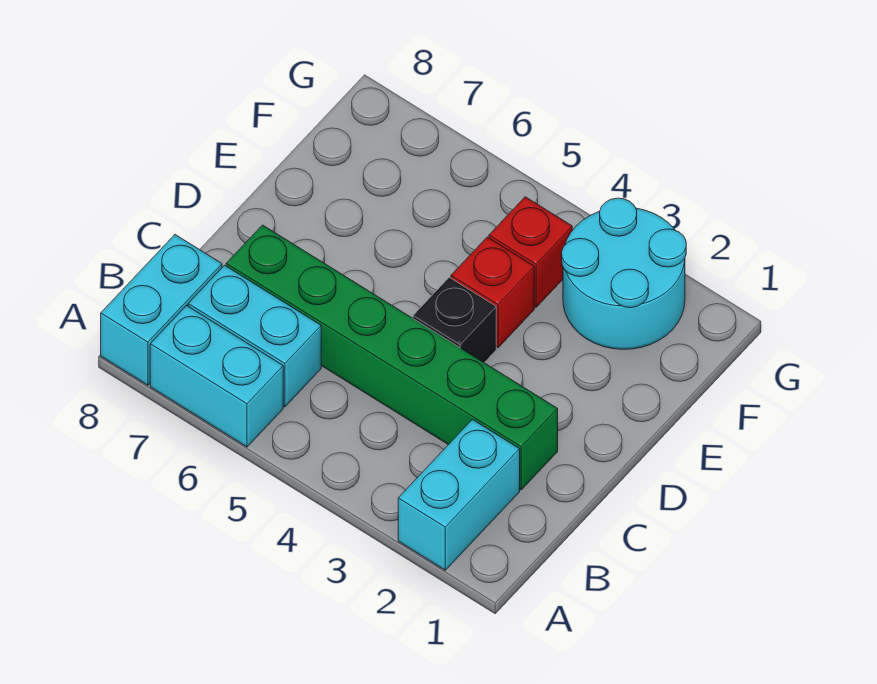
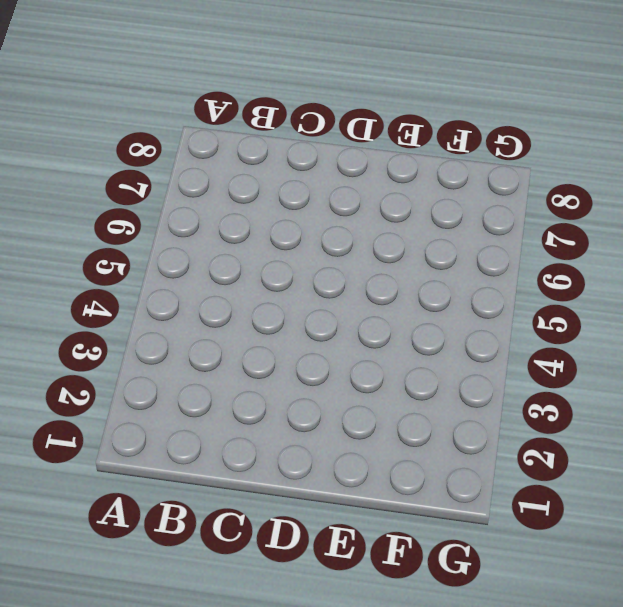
none -> cyan 1x2 brick [398,420,520,570]
none -> cyan 1x2 brick [150,306,283,447]

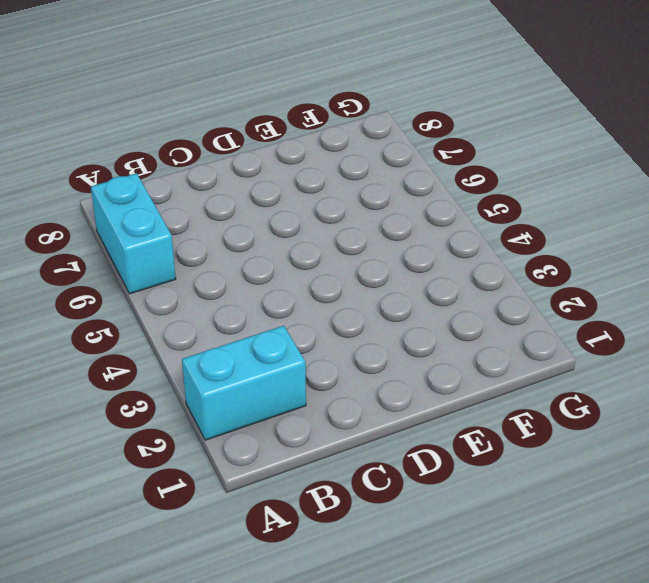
none -> cyan 1x2 brick [101,235,222,385]
none -> cyan 1x2 brick [188,265,321,407]

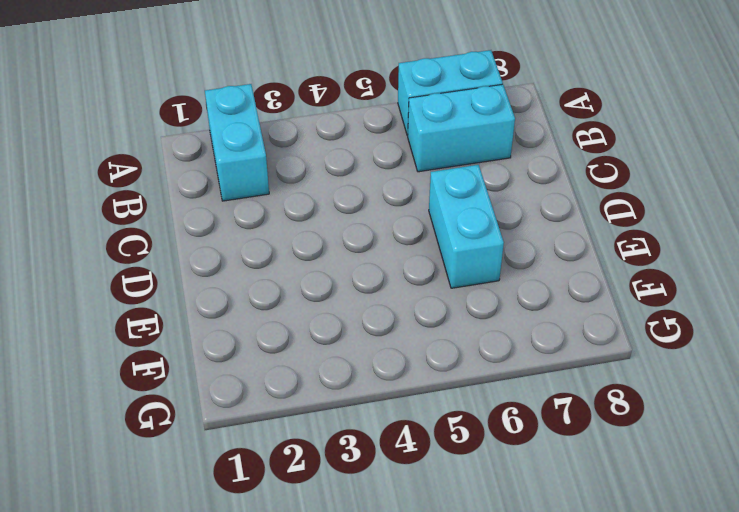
cyan 1x2 brick [429,165,504,288] -> cyan 1x2 brick moved to [101,235,222,385]
none -> green 1x6 brick [226,225,558,490]
none -> black 1x1 brick [413,277,496,362]

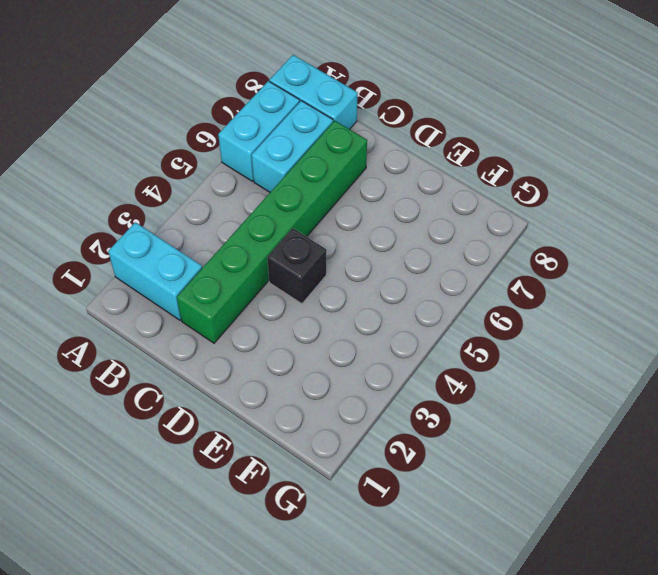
none -> red 1x1 brick [451,237,534,348]
none -> cyan 2x2 round brick [562,198,686,349]

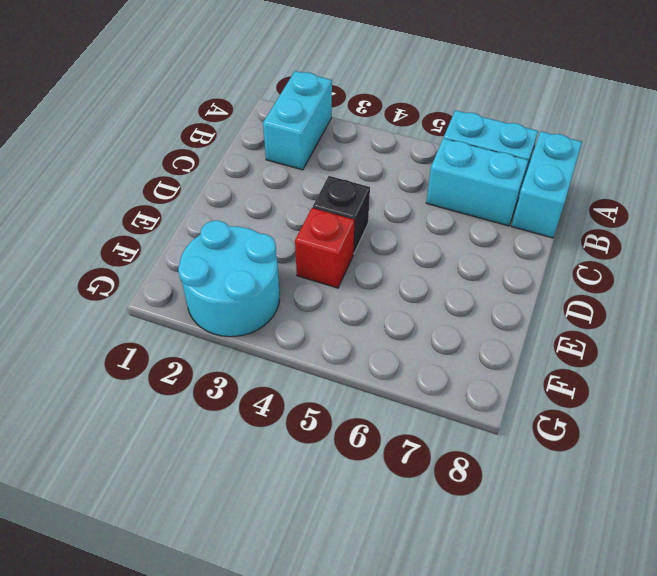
none -> green 1x6 brick [226,225,558,490]
none -> red 1x1 brick [489,197,572,307]

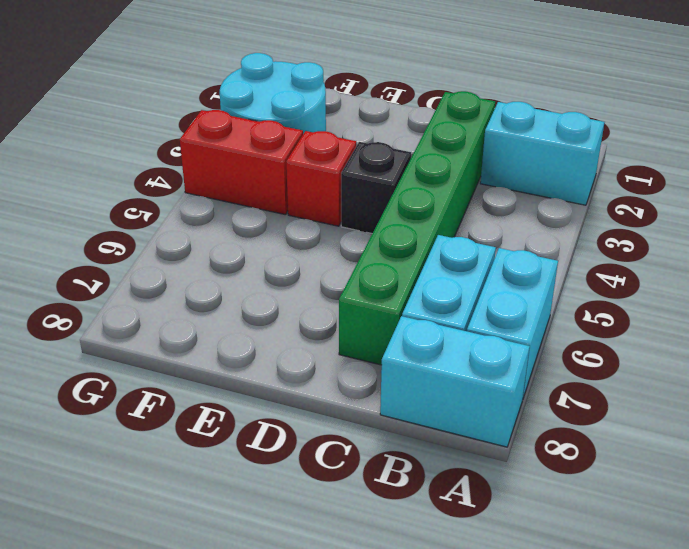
red 1x2 brick [180,110,303,215] -> red 1x1 brick [489,197,572,307]

